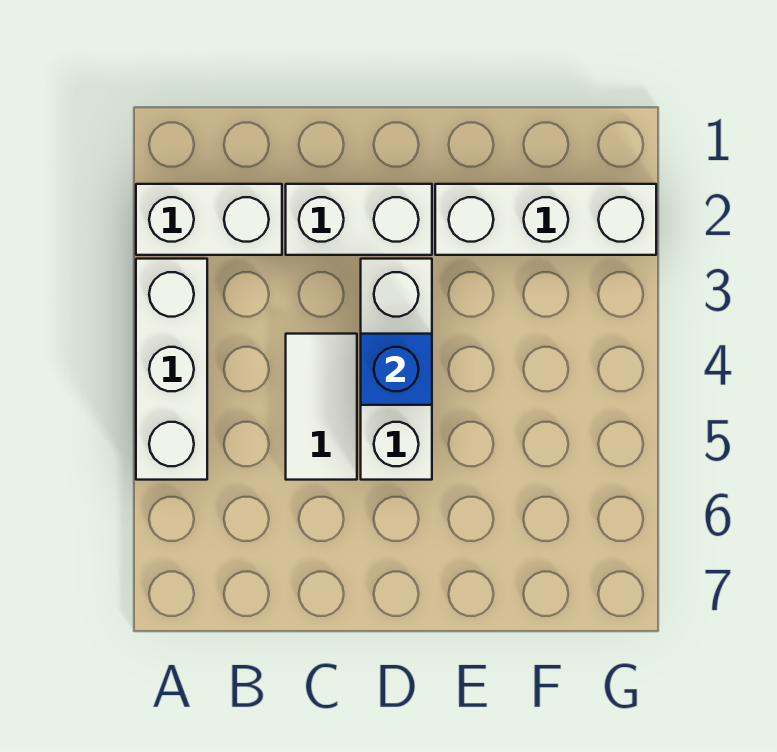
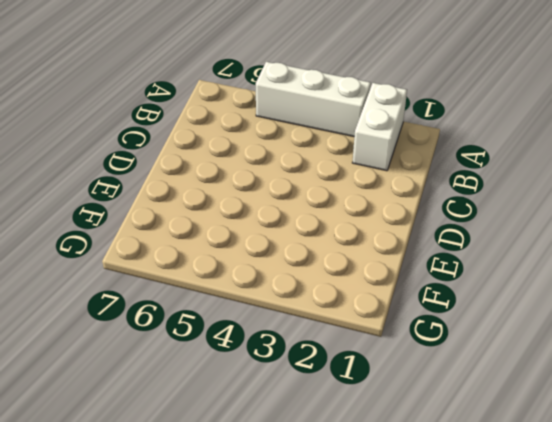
none -> white 1x2 brick [286,184,432,255]
none -> white 1x2 tile [286,334,357,480]

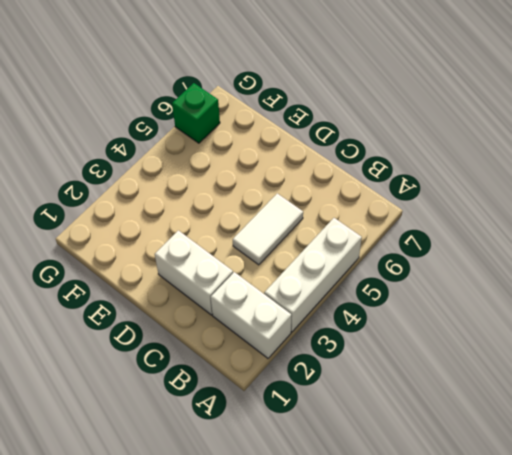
green 1x1 brick [172,83,220,143] -> none
none -> white 1x3 brick [361,259,432,480]
none -> white 1x3 brick [435,184,656,255]

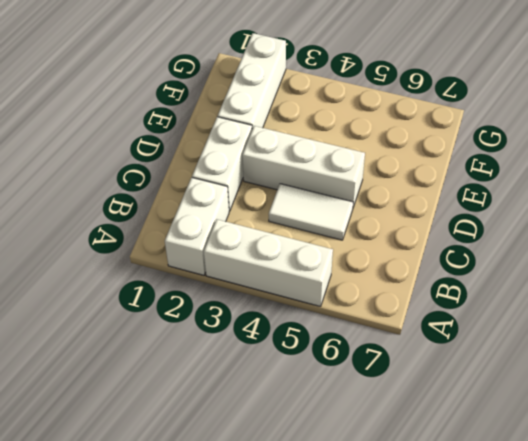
none -> blue 1x1 brick [361,334,432,405]

